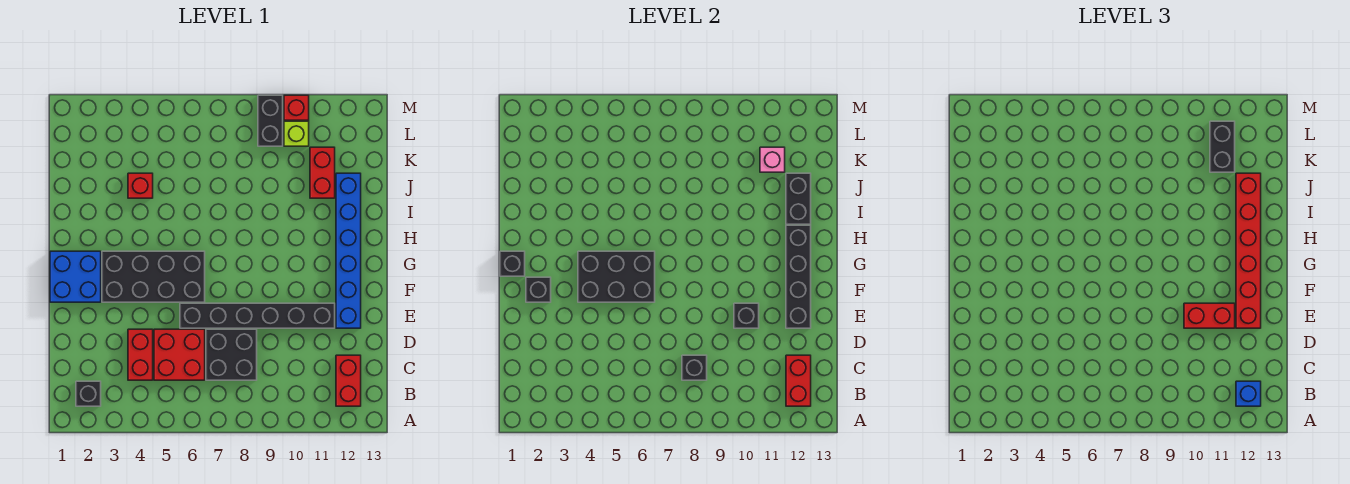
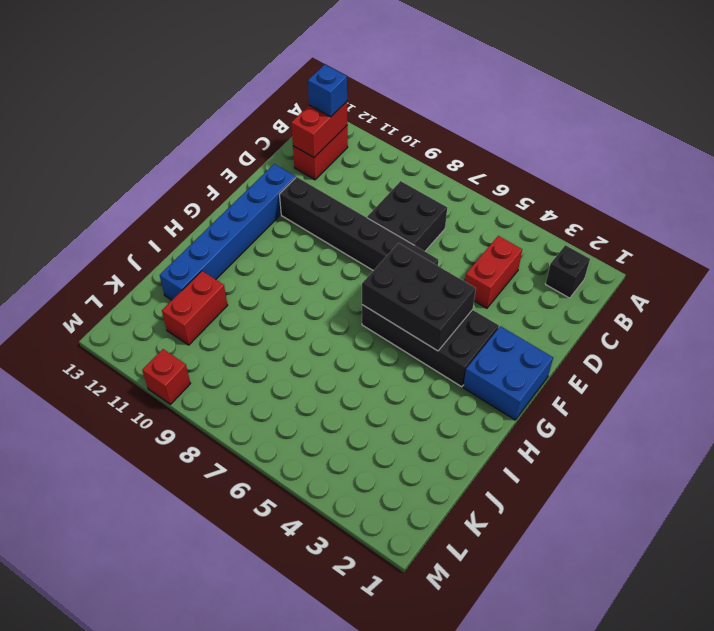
none -> red 2x2 brick [154,329,205,380]
none -> red 1x1 brick [128,173,153,198]
none -> black 1x2 brick [258,95,283,146]

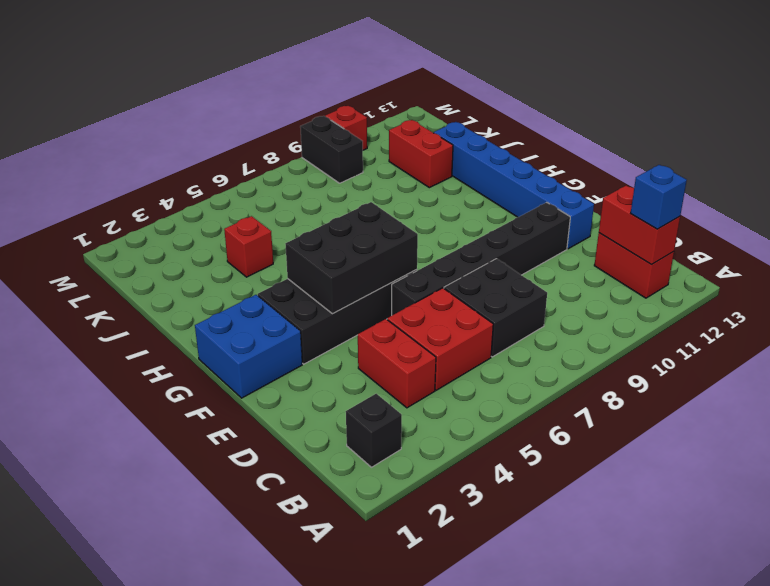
none -> lime 1x1 brick [284,121,309,146]
none -> black 1x1 brick [682,355,707,380]
none -> black 1x1 brick [734,303,759,328]

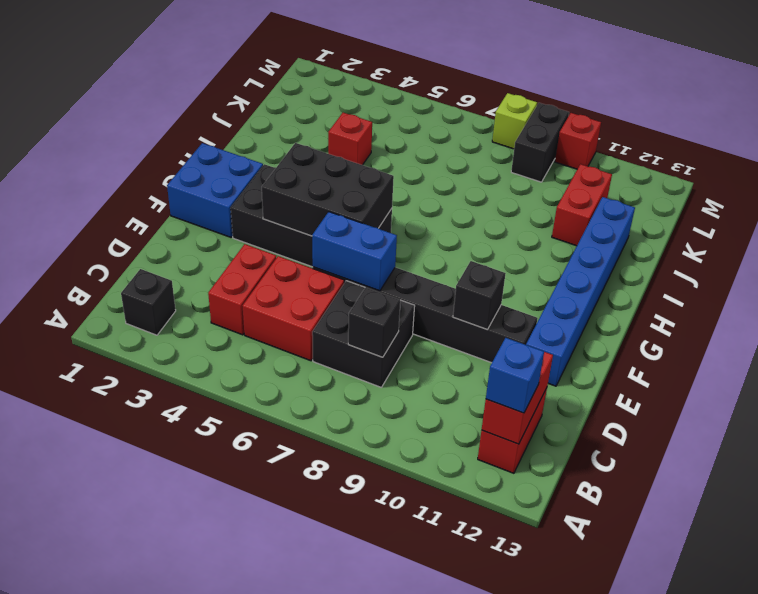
blue 1x2 brick [312,212,397,291] -> none
lime 1x1 brick [492,93,537,149] -> lime 1x1 brick moved to [284,121,309,146]
none -> black 1x4 brick [786,225,811,328]
none -> black 1x1 brick [526,277,551,302]
none -> black 1x1 brick [500,251,525,276]

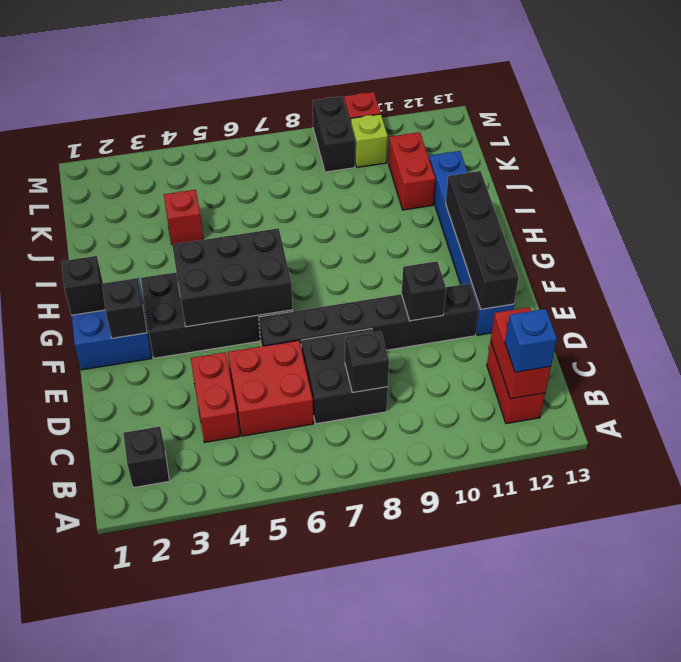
none -> black 1x2 brick [786,173,811,224]
none -> pink 1x1 brick [760,147,785,172]
none -> red 1x2 brick [1184,303,1235,328]

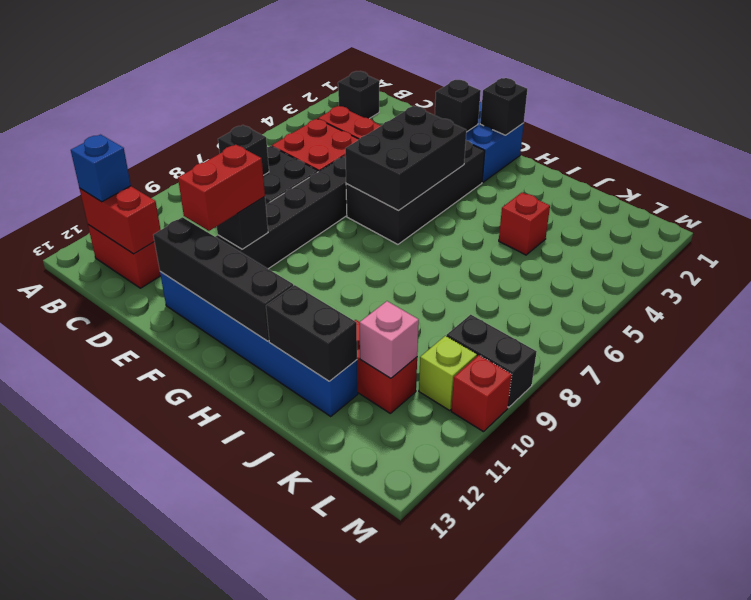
none -> red 1x6 brick [1236,173,1261,328]
none -> black 1x2 brick [1210,121,1235,172]

